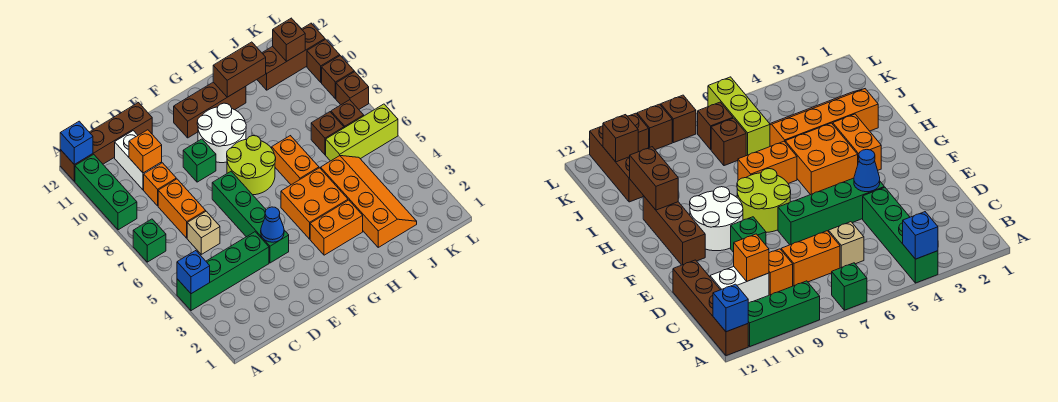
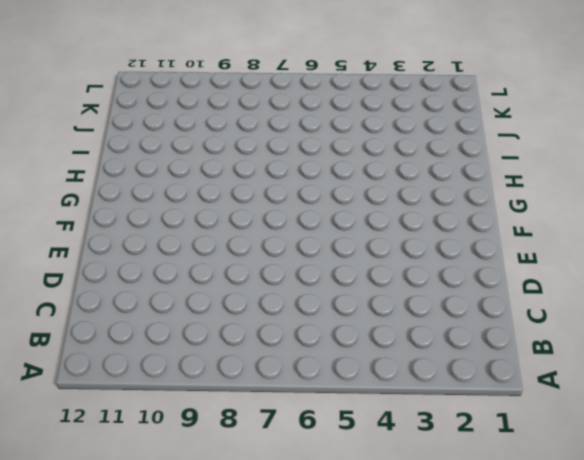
none -> green 1x4 brick [177,232,269,311]
none -> green 1x1 brick [133,219,166,262]
none -> green 1x3 brick [75,154,137,230]
none -> brown 1x4 brick [60,103,152,181]

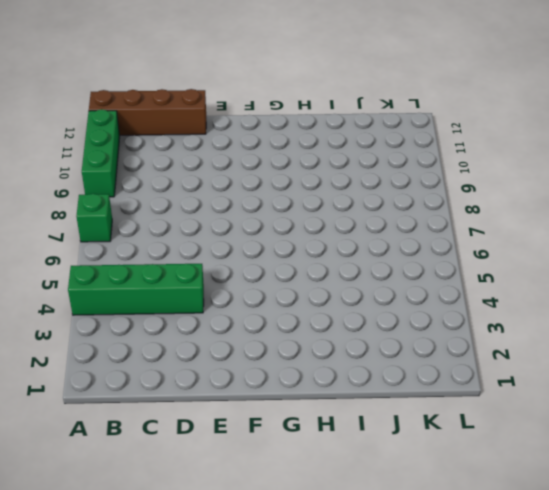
none -> tan 1x1 brick [187,211,220,254]
none -> orange 1x2 brick [158,179,206,238]
none -> orange 1x1 brick [144,163,176,206]
none -> white 1x2 brick [115,131,162,190]

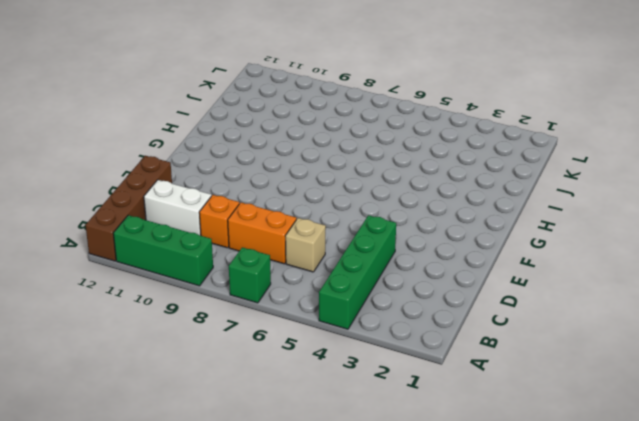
none -> green 1x4 brick [212,172,289,263]
none -> green 1x1 brick [183,139,216,182]
none -> lime 2x2 round brick [227,136,276,195]
none -> white 2x2 round brick [197,103,246,163]

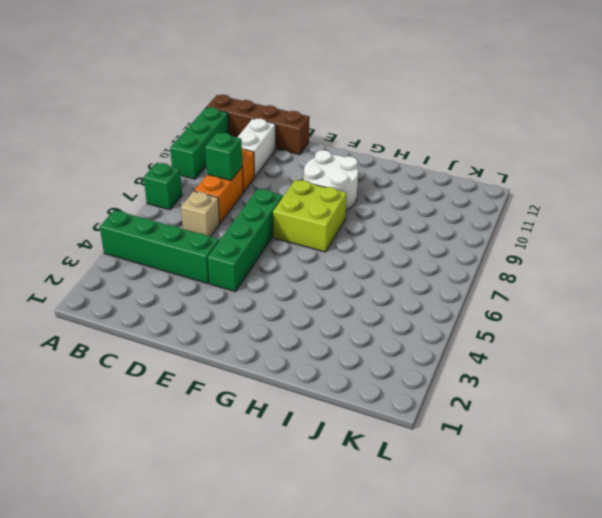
green 1x1 brick [205,133,242,181] -> green 1x1 brick moved to [183,139,216,182]
lime 2x2 brick [273,180,347,252] -> lime 2x2 round brick [227,136,276,195]
none -> brown 1x3 brick [174,82,246,138]
none -> orange 1x2 brick [310,200,363,255]
none -> orange 2x2 brick [281,168,348,239]
none -> orange 1x2 brick [272,136,319,185]

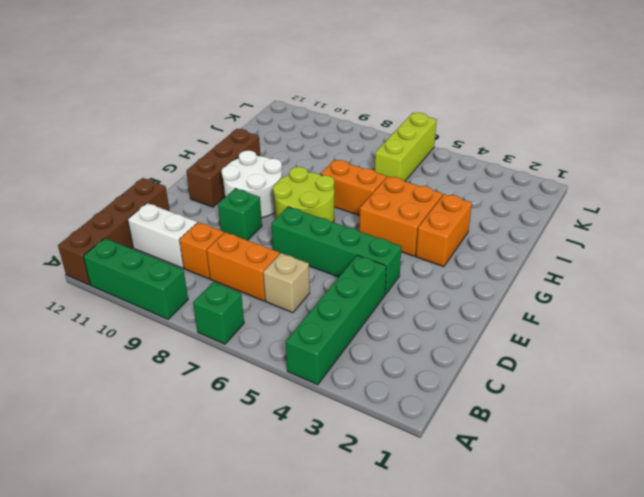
none -> orange 2x4 slope [321,156,417,247]
none -> brown 1x1 brick [311,112,344,155]
none -> brown 1x3 brick [257,23,325,90]
none -> brown 1x1 brick [331,100,364,128]

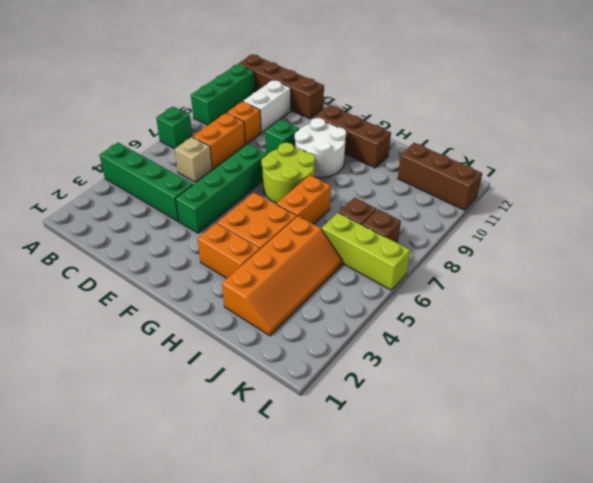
none -> brown 1x1 brick [336,72,369,109]
none -> brown 1x1 brick [322,56,354,99]
none -> brown 1x1 brick [307,39,340,82]
none -> blue 1x1 brick [177,251,210,294]

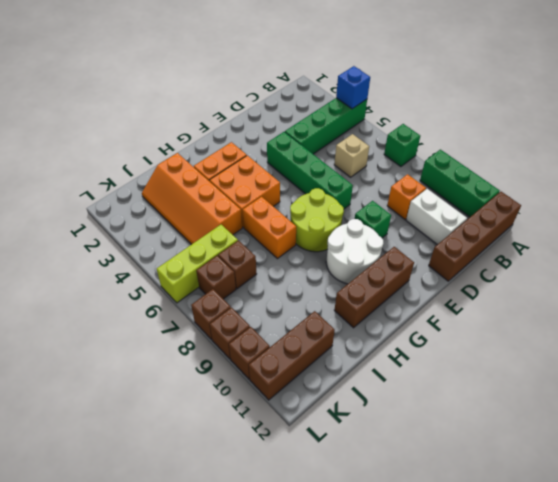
none -> orange 1x2 brick [158,179,206,238]
none -> blue 1x1 brick [60,121,93,165]
none -> orange 1x1 brick [129,130,162,173]
none -> blue 1x1 cone [261,207,284,242]

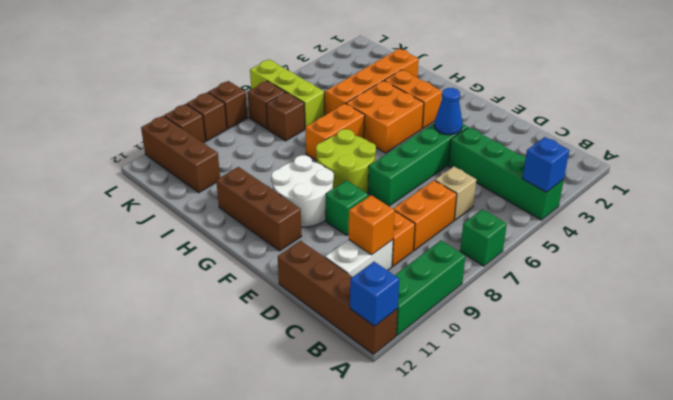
none -> brown 1x2 brick [213,42,266,97]
none -> brown 1x1 brick [273,18,305,62]

